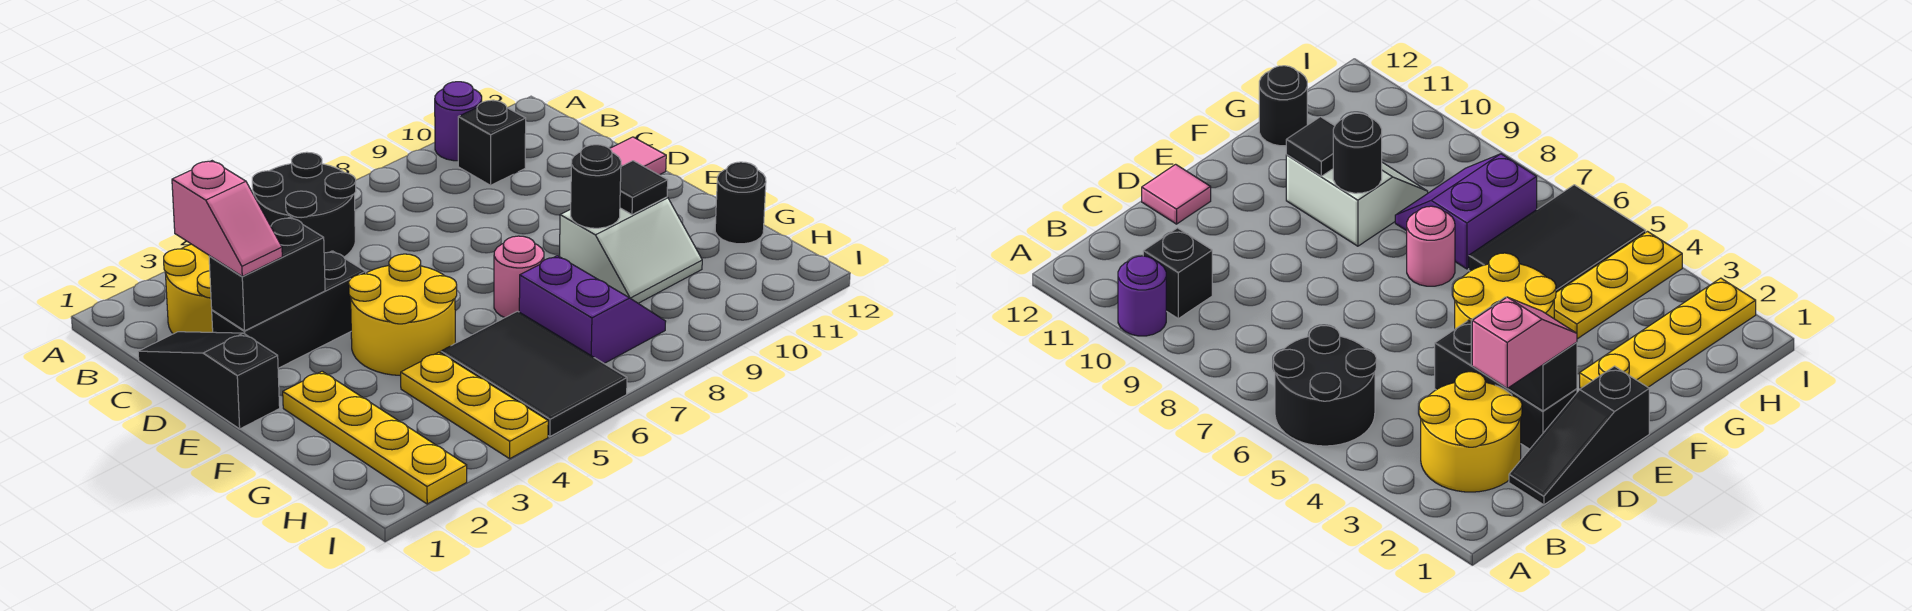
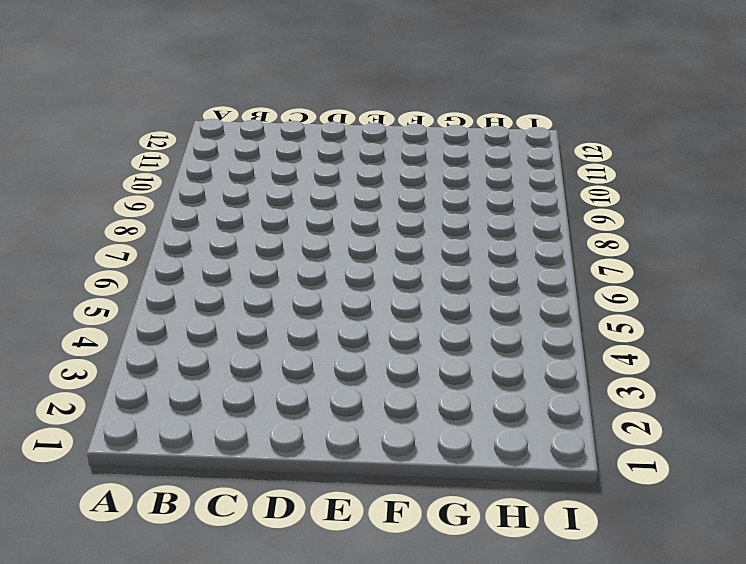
none -> black 2x2 round brick [252,152,356,257]
none -> purple 1x1 round brick [435,82,482,161]
none -> yellow 2x2 round brick [164,244,213,334]

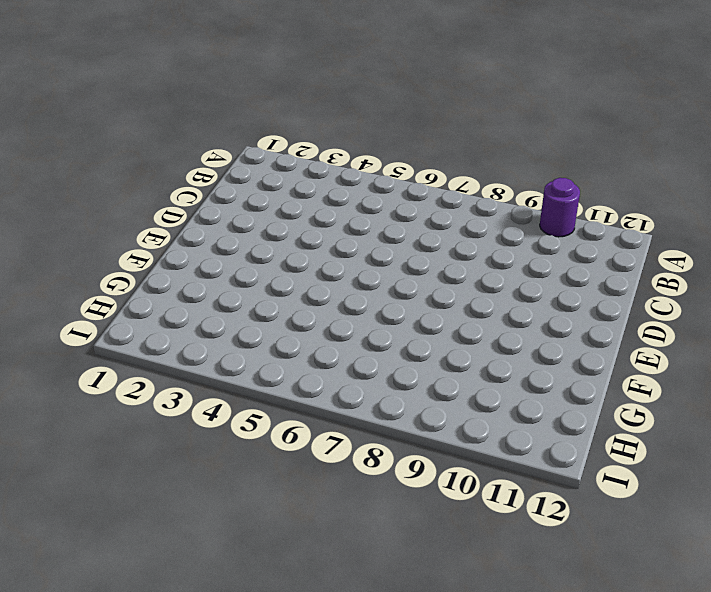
none -> black 2x2 round brick [252,152,356,257]
none -> yellow 2x2 round brick [164,244,213,334]
none -> black 1x1 brick [458,100,526,185]

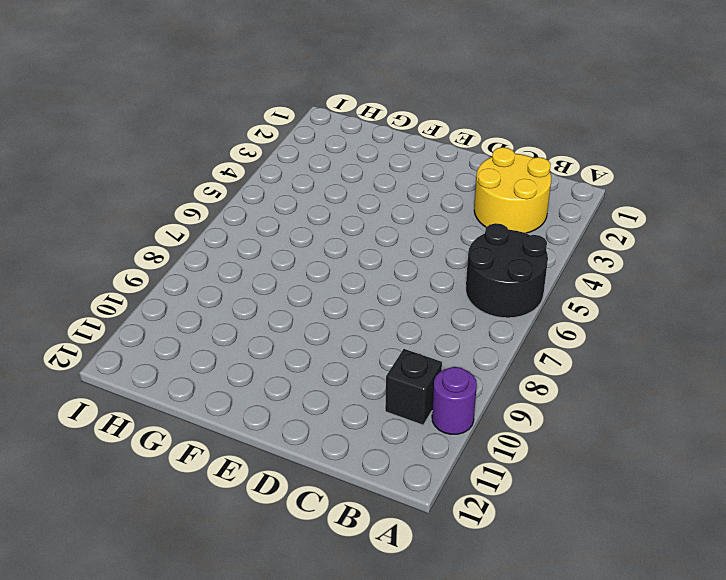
none -> black 1x3 slope [138,332,280,429]
none -> black 1x3 brick [212,251,366,368]
none -> pink 1x1 tile [610,137,666,175]

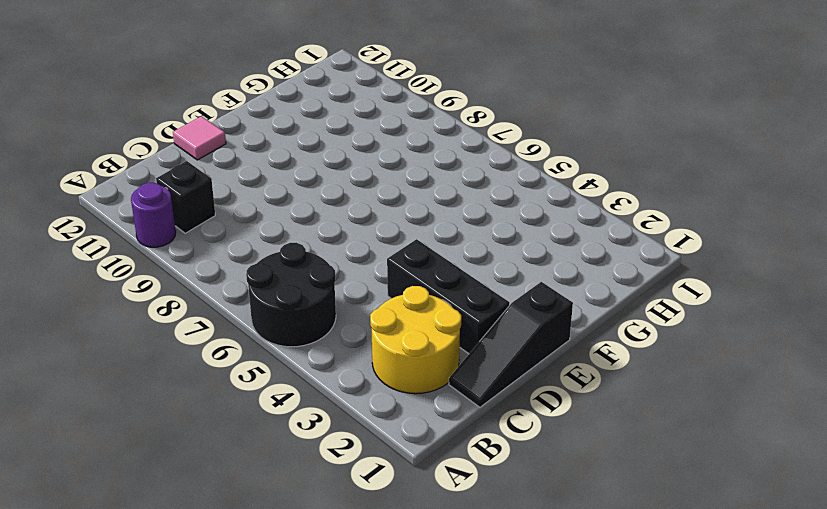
none -> yellow 2x2 round brick [349,254,457,376]
none -> yellow 1x4 plate [283,371,467,504]
none -> pink 1x1 round brick [494,236,544,317]

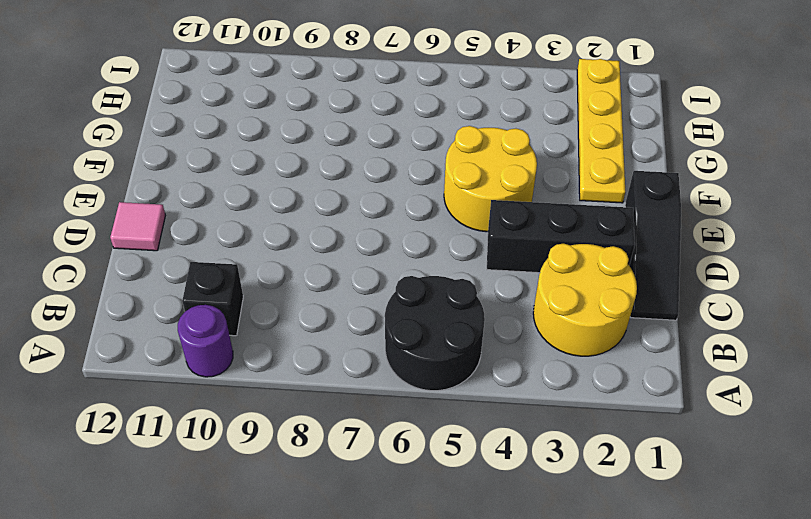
none -> pink 1x1 round brick [494,236,544,317]
none -> white 2x2 slope [560,197,702,303]
none -> yellow 1x3 plate [401,352,548,459]

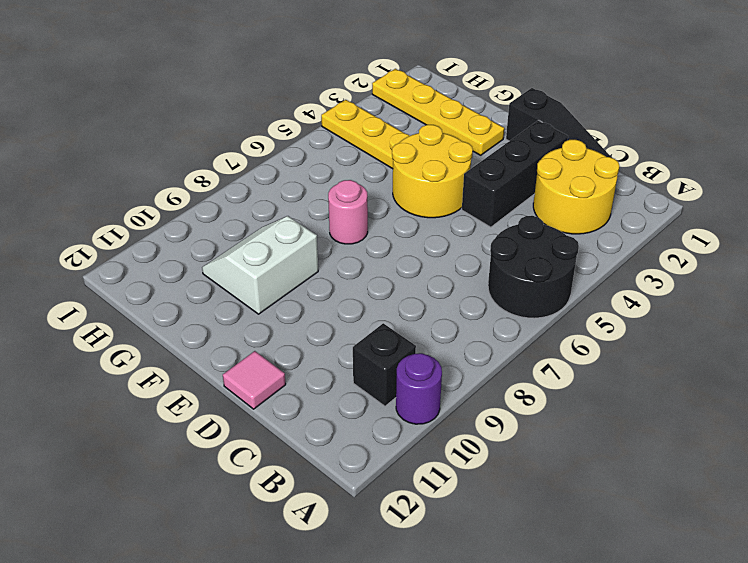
none -> black 2x3 tile [441,311,627,437]
none -> purple 2x2 slope [519,256,666,364]
none -> black 1x1 round brick [715,162,766,244]

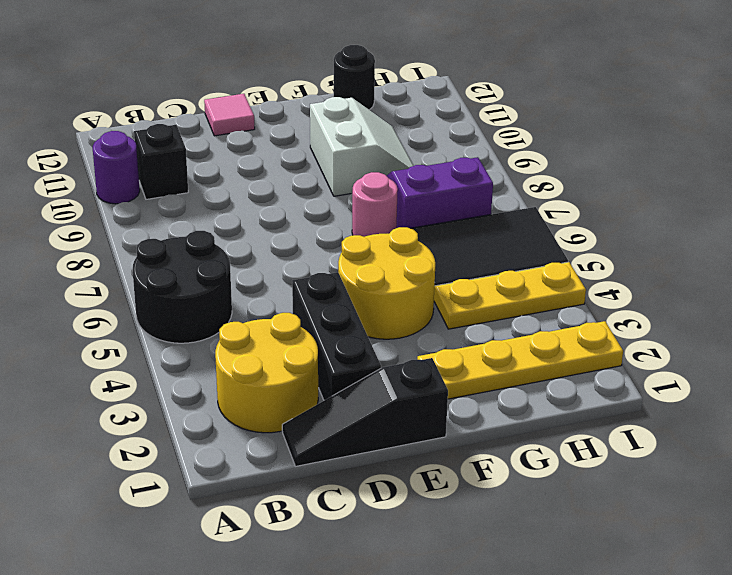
none -> black 1x2 brick [209,217,325,331]
none -> black 1x1 round brick [571,145,621,228]
none -> black 1x1 tile [620,161,668,215]

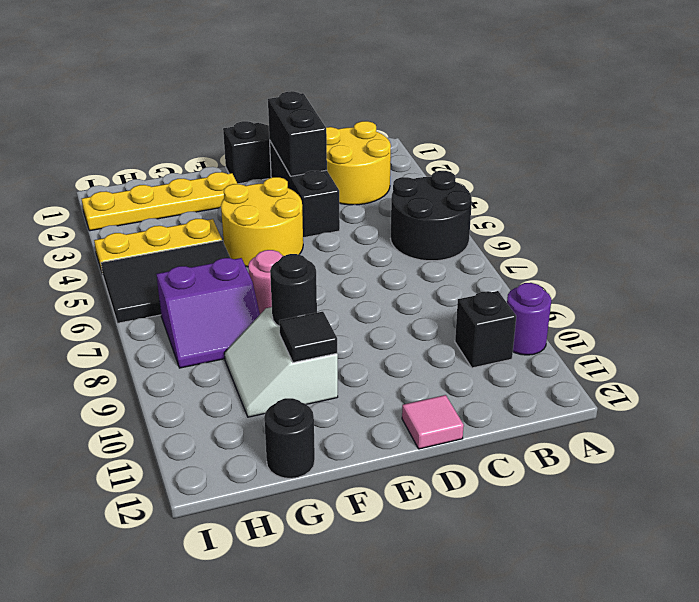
none -> pink 1x2 slope [172,161,282,276]

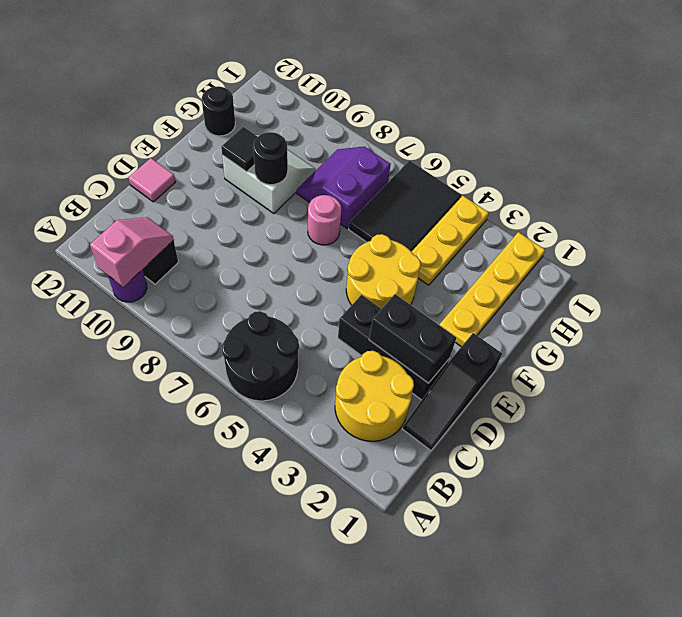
pink 1x2 slope [90,217,174,287] -> pink 1x2 slope moved to [172,161,282,276]

